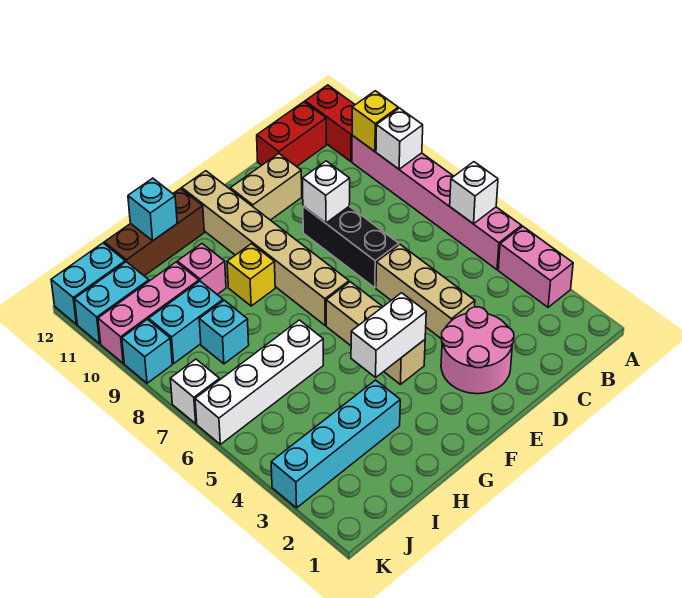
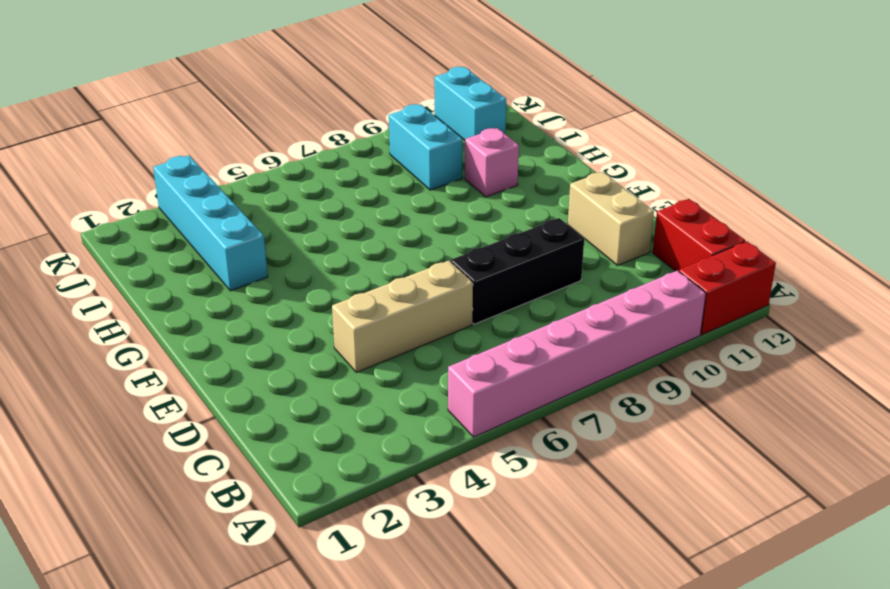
none -> pink 1x2 brick [498,226,573,307]
none -> pink 2x2 round brick [441,307,514,394]
none -> tan 1x3 brick [326,282,425,384]

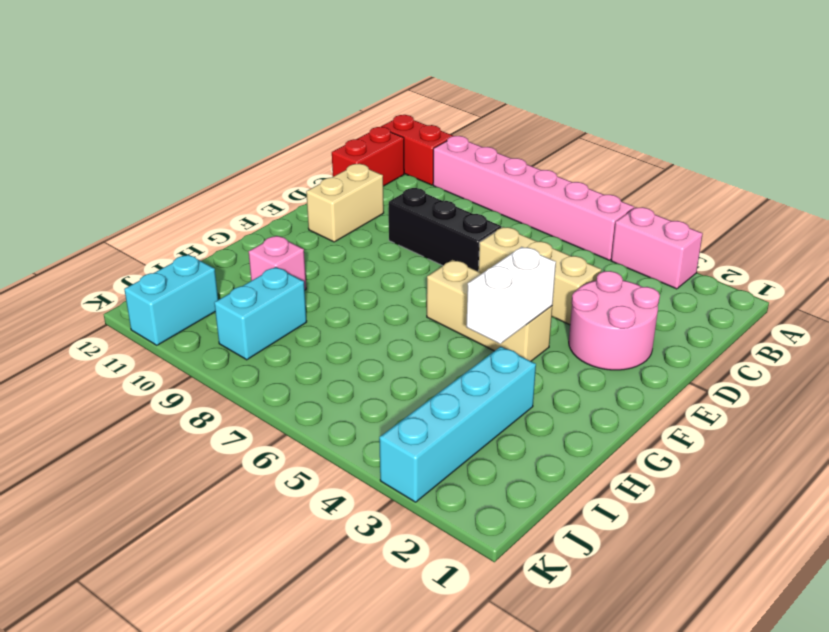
none -> tan 1x6 brick [182,171,349,325]
none -> yellow 1x1 brick [227,244,275,306]
none -> brown 1x3 brick [104,189,204,276]

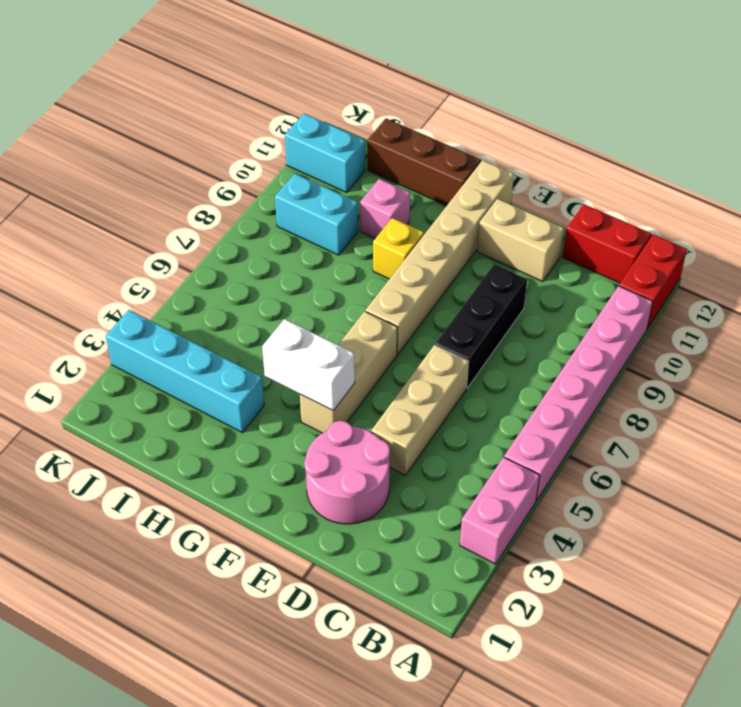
none -> white 1x4 brick [195,320,323,444]
none -> cyan 1x1 brick [199,300,249,364]
none -> pink 1x3 brick [98,262,199,363]

